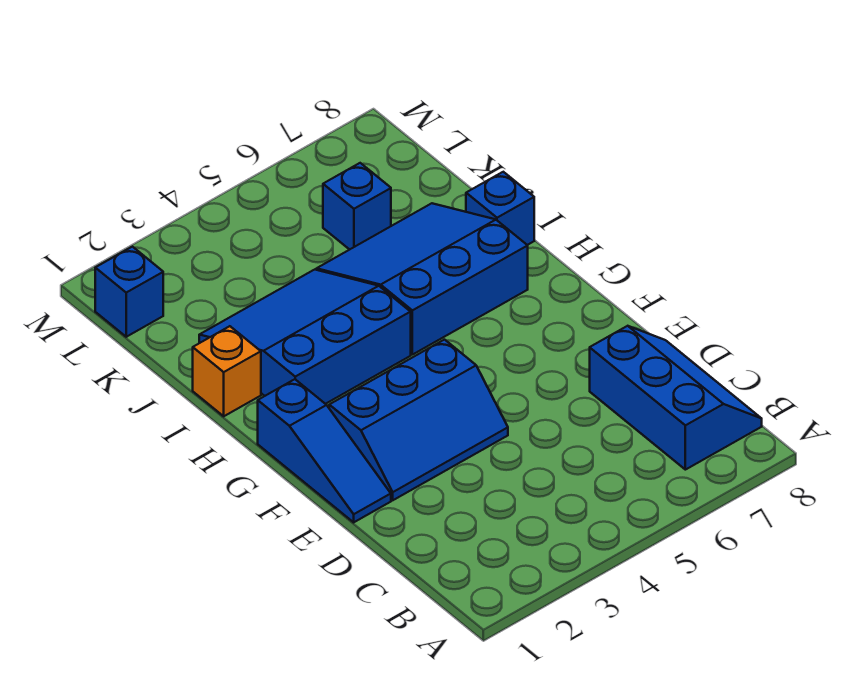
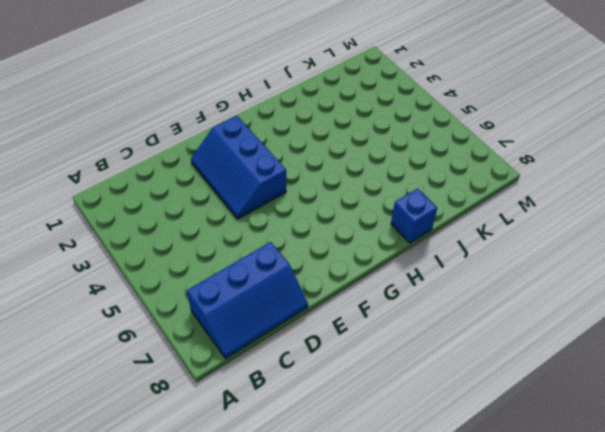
none -> blue 1x3 slope [258,379,391,522]
none -> blue 3x3 slope [199,270,411,404]

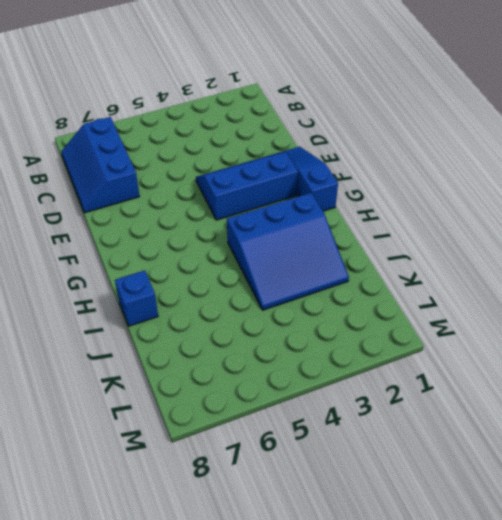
none -> blue 3x3 slope [316,203,528,355]
none -> orange 1x1 brick [193,326,261,416]

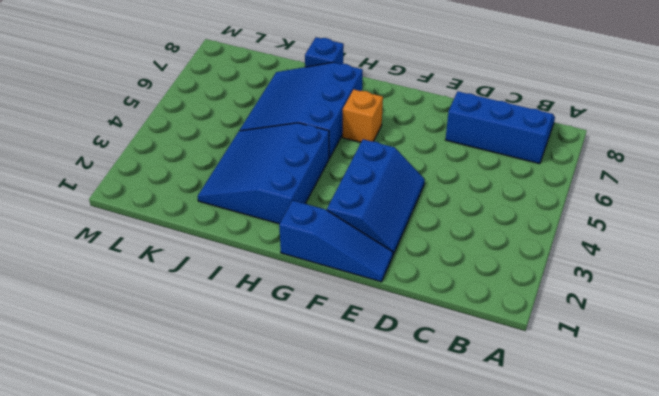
orange 1x1 brick [342,89,383,142] -> orange 1x1 brick moved to [193,326,261,416]
none -> blue 1x1 brick [323,163,391,250]
none -> blue 1x1 brick [95,247,163,337]

